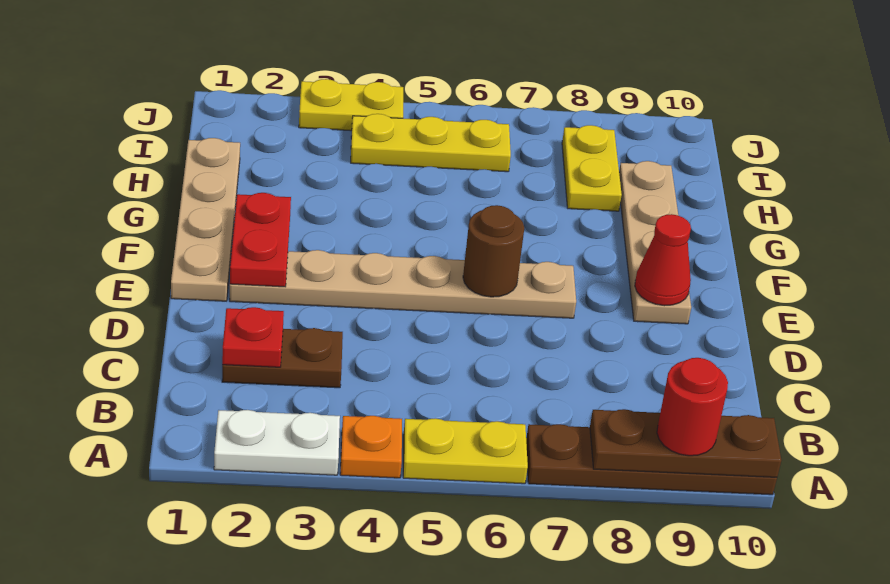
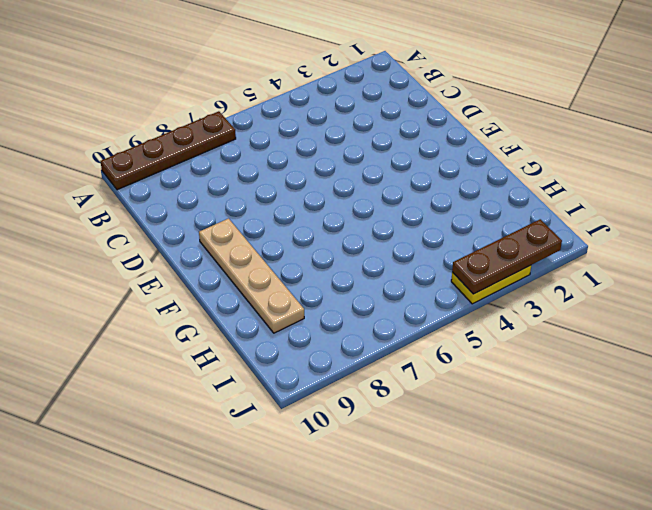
brown 1x3 plate [452,219,562,294] -> brown 1x3 plate moved to [590,409,781,477]
none -> white 1x2 plate [214,410,340,475]
none -> orange 1x1 plate [340,416,402,478]
none -> yellow 1x2 plate [403,418,528,484]

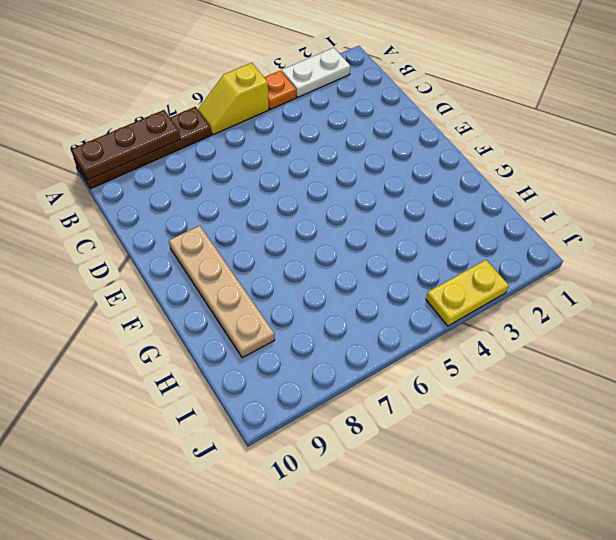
yellow 1x2 slope [198,63,269,135] -> yellow 1x2 plate [403,418,528,484]
none -> brown 1x2 plate [222,328,343,388]
none -> tan 1x4 plate [171,138,240,301]
none -> tan 1x6 plate [230,250,576,318]

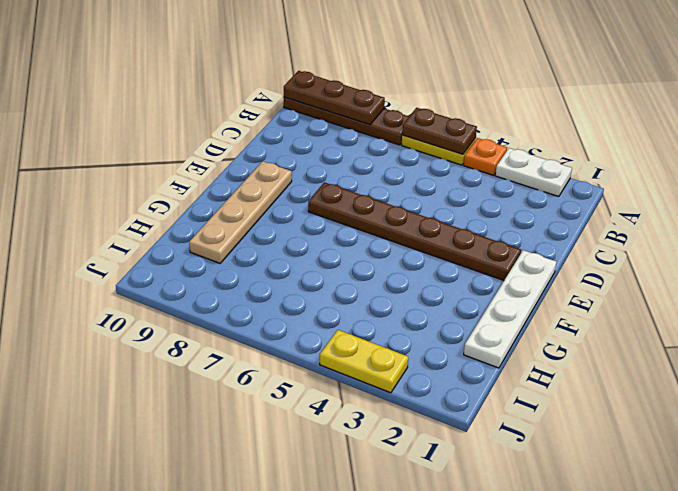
brown 1x2 plate [402,108,477,154] -> brown 1x2 plate moved to [222,328,343,388]
white 1x4 plate [464,250,556,368] -> tan 1x4 plate [171,138,240,301]
brown 1x6 plate [308,182,521,280] -> tan 1x6 plate [230,250,576,318]
none -> yellow 1x2 plate [562,125,622,211]
none -> yellow 1x3 plate [351,114,511,172]
none -> red 1x1 plate [222,307,284,367]

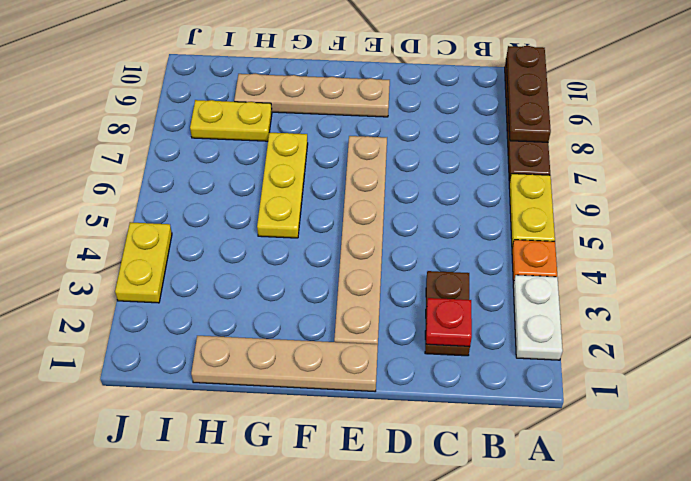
yellow 1x3 plate [257,133,308,238] -> yellow 1x3 plate moved to [351,114,511,172]
none -> red 1x2 plate [230,193,291,287]
none -> brown 1x1 round brick [463,205,524,297]
none -> red 1x1 cone [635,214,691,306]

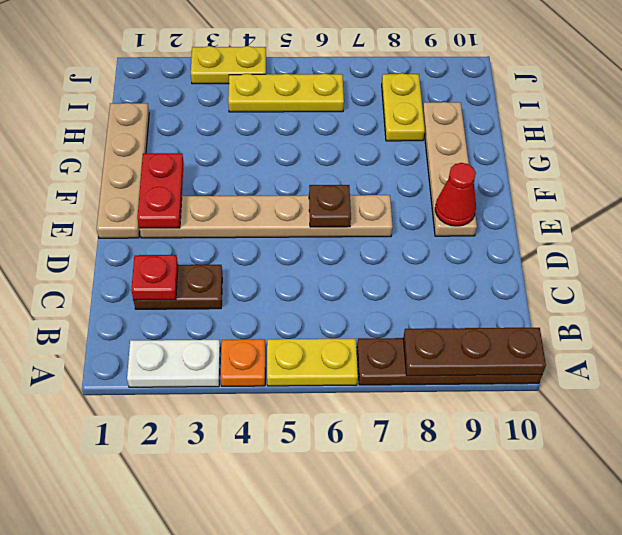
brown 1x1 plate [309,185,351,227] -> brown 1x1 round brick [463,205,524,297]
none -> red 1x1 round brick [657,358,728,456]

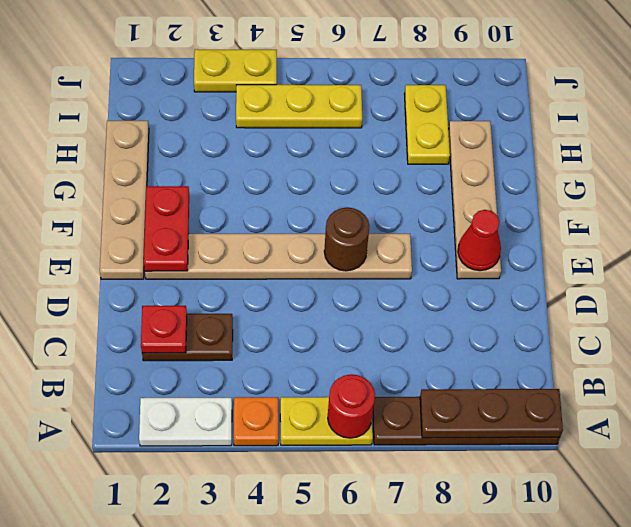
red 1x1 round brick [328,374,375,438] -> red 1x1 round brick moved to [657,358,728,456]

